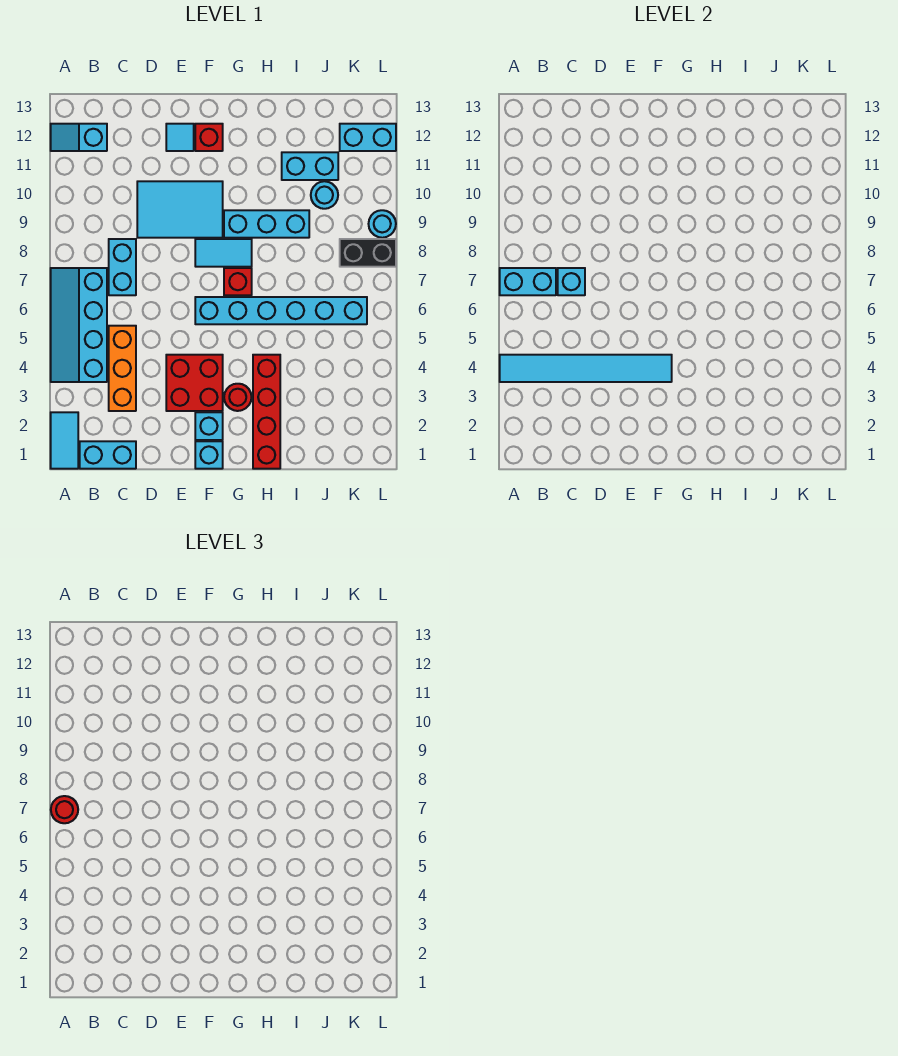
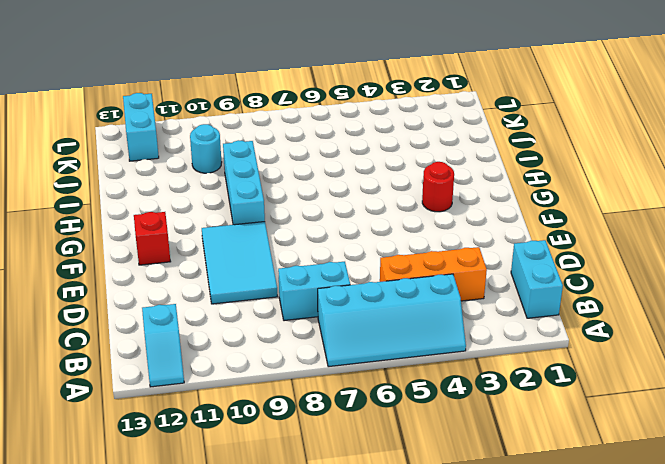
none -> cyan 1x2 tile [51,412,78,469]
none -> red 2x2 brick [166,355,223,411]
none -> cyan 1x1 tile [166,124,194,151]

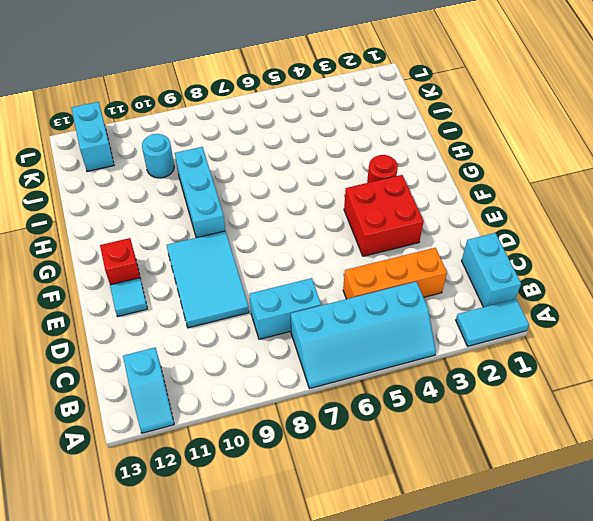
none -> cyan 1x1 brick [195,441,223,469]
none -> cyan 1x1 brick [195,412,223,440]
none -> cyan 1x6 brick [195,297,367,324]

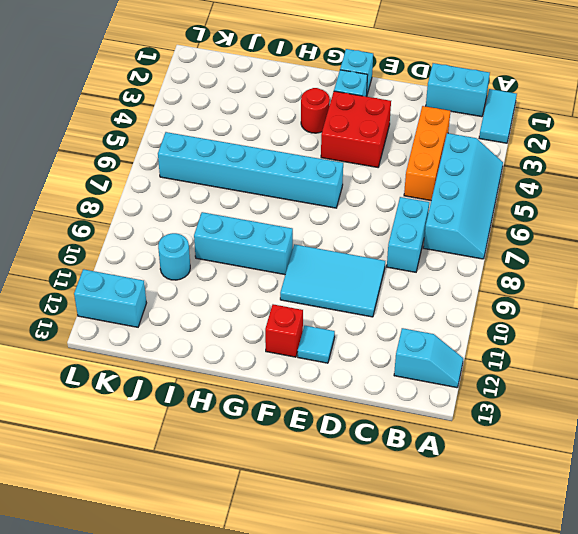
none -> cyan 1x2 tile [195,239,252,267]
none -> red 1x1 brick [224,268,252,295]
none -> red 1x4 brick [253,355,280,469]

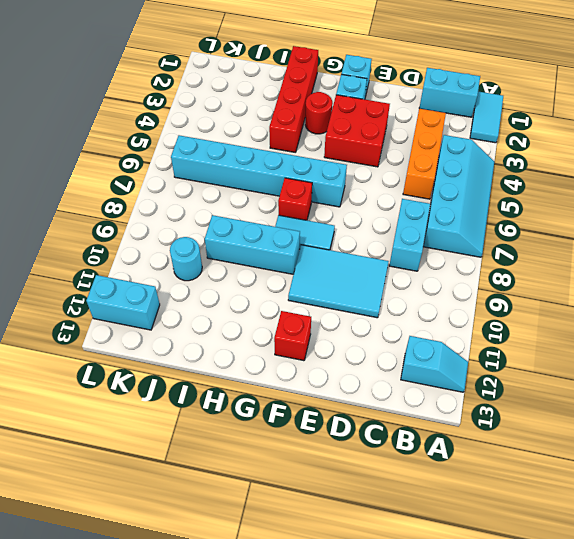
none -> cyan 1x1 tile [166,124,194,151]
none -> cyan 1x2 brick [282,152,338,180]
none -> black 1x2 brick [340,239,396,267]

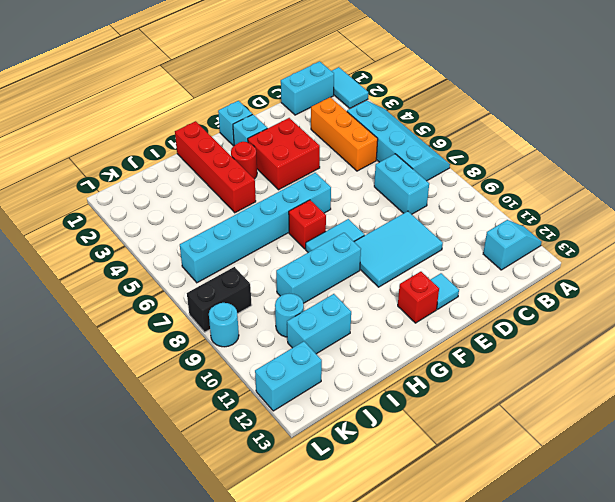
none -> cyan 1x6 tile [500,355,672,382]
none -> cyan 1x2 brick [500,268,556,295]
none -> cyan 1x1 brick [558,268,585,295]

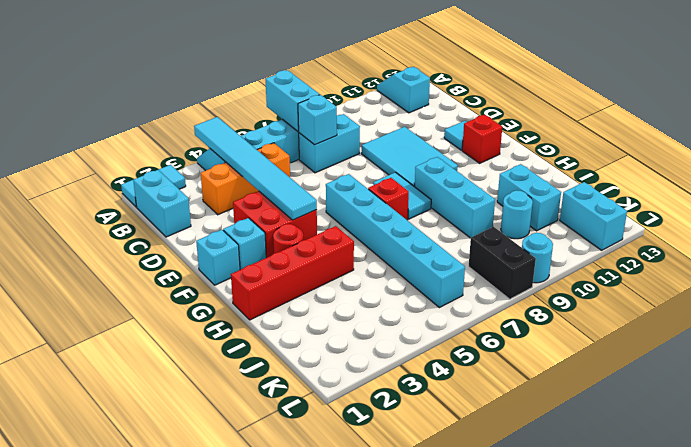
none -> red 1x1 round brick [51,796,78,823]

